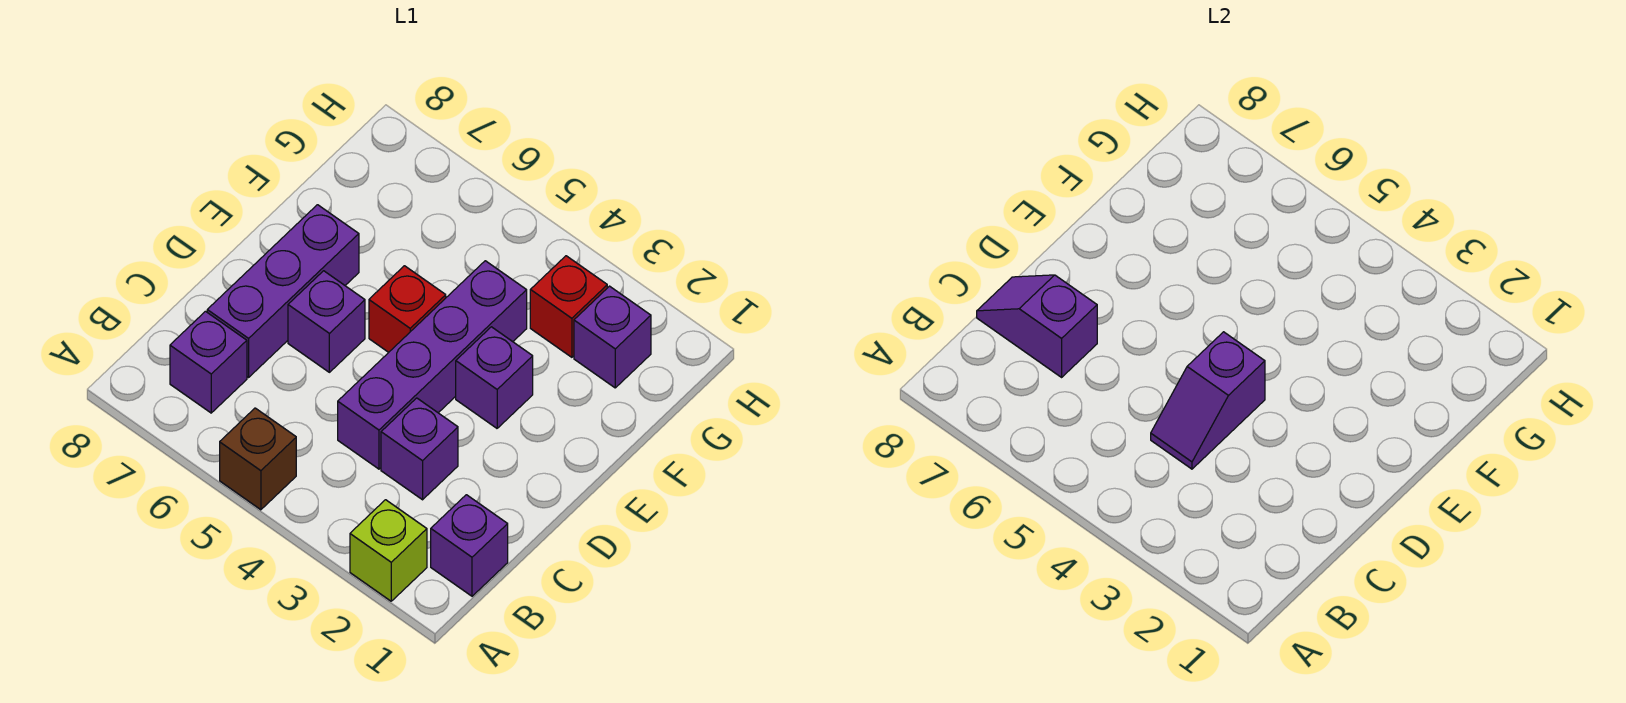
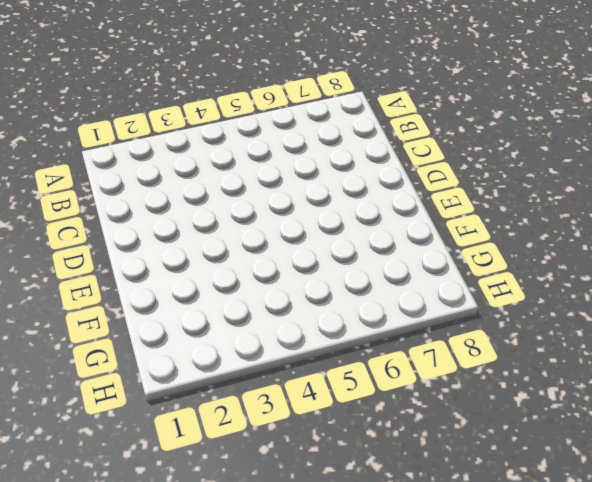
none -> lime 1x1 brick [350,500,427,601]
none -> brown 1x1 brick [220,408,296,510]
none -> purple 1x1 brick [431,495,508,596]

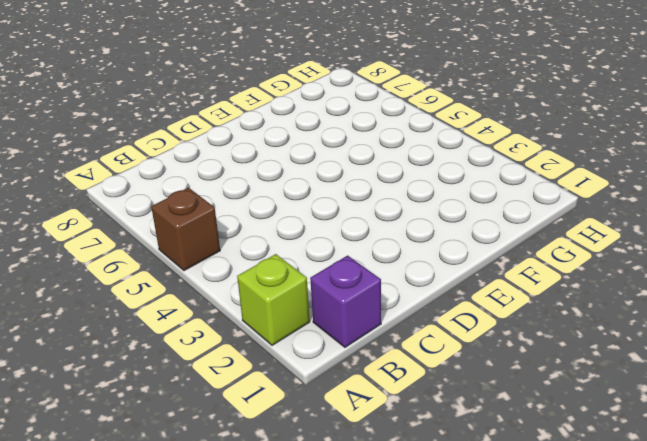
none -> purple 1x1 brick [170,311,247,413]
none -> purple 1x1 brick [381,398,458,500]
none -> purple 1x4 brick [338,261,527,469]

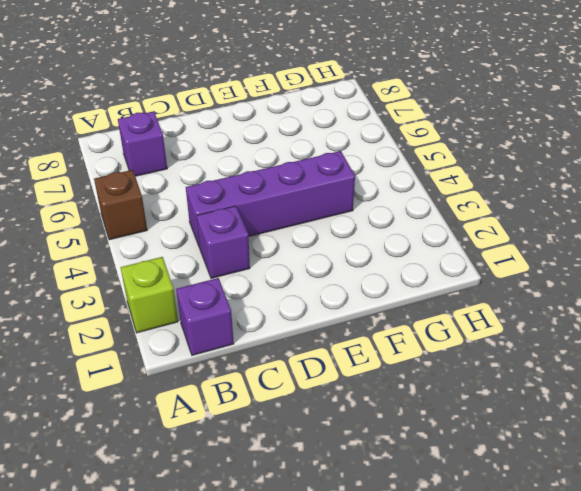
none -> purple 1x3 brick [207,205,359,377]
none -> purple 1x1 brick [288,271,365,372]
none -> purple 1x1 brick [456,327,533,428]

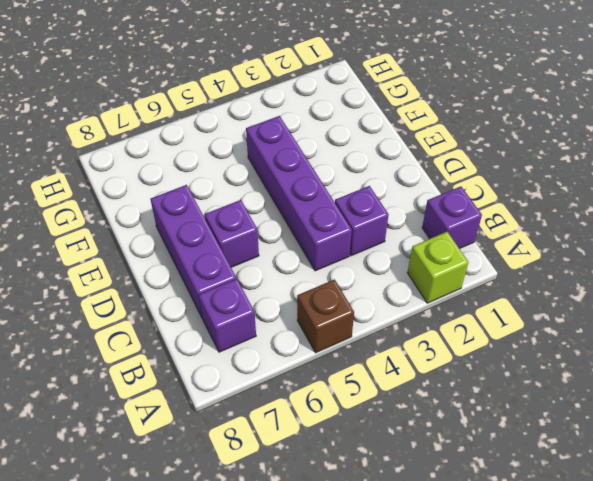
none -> purple 1x1 brick [456,327,533,428]
none -> red 1x1 brick [369,266,446,352]
none -> purple 1x1 brick [574,286,651,388]

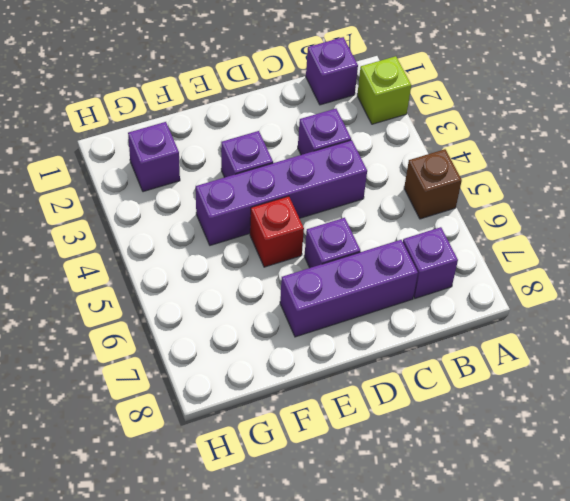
none -> red 1x1 brick [530,256,607,357]
none -> purple 1x2 slope [1151,332,1265,469]
none -> purple 1x2 slope [977,275,1097,377]

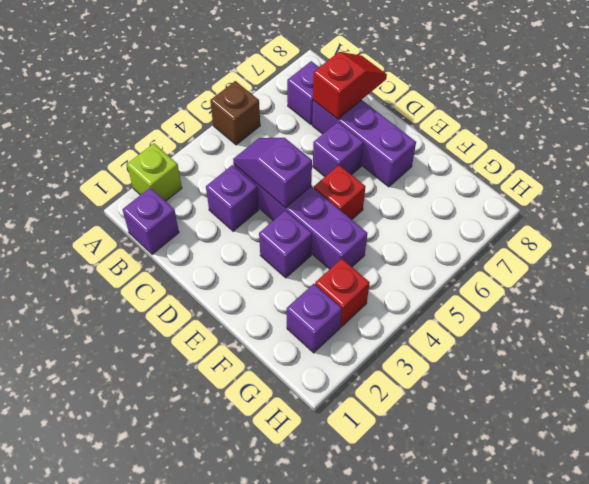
red 1x2 slope [313,52,387,119] -> purple 1x2 slope [977,275,1097,377]

